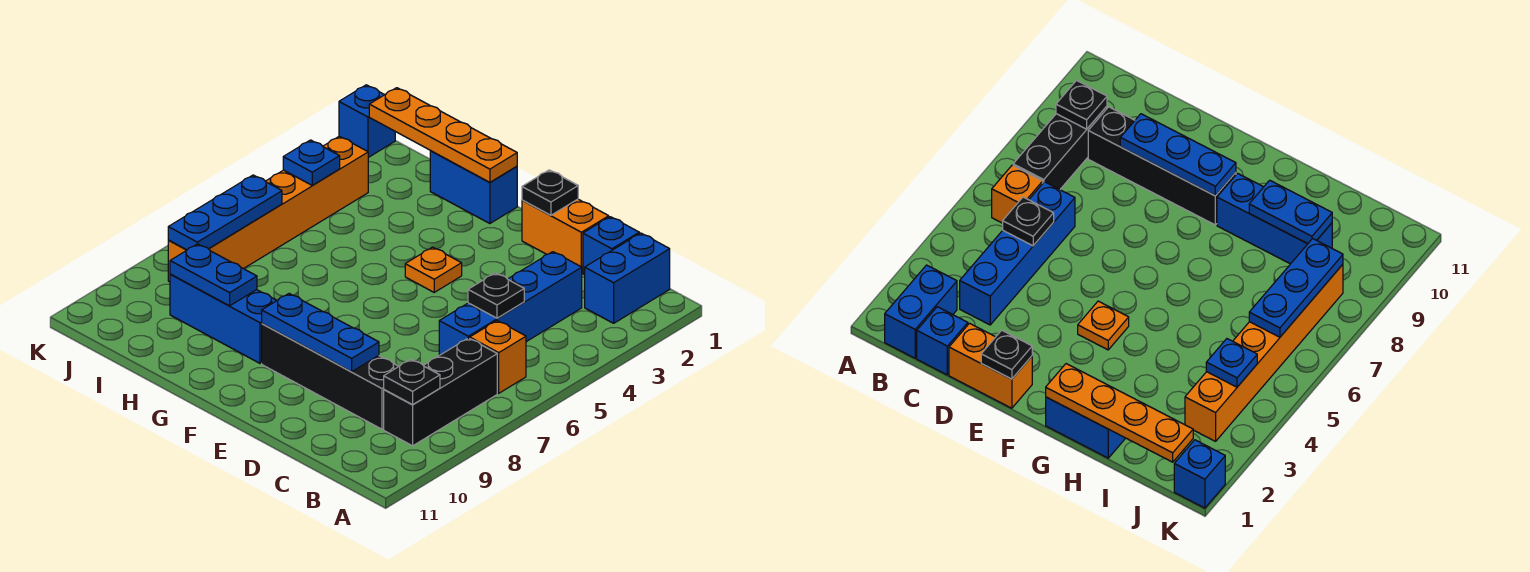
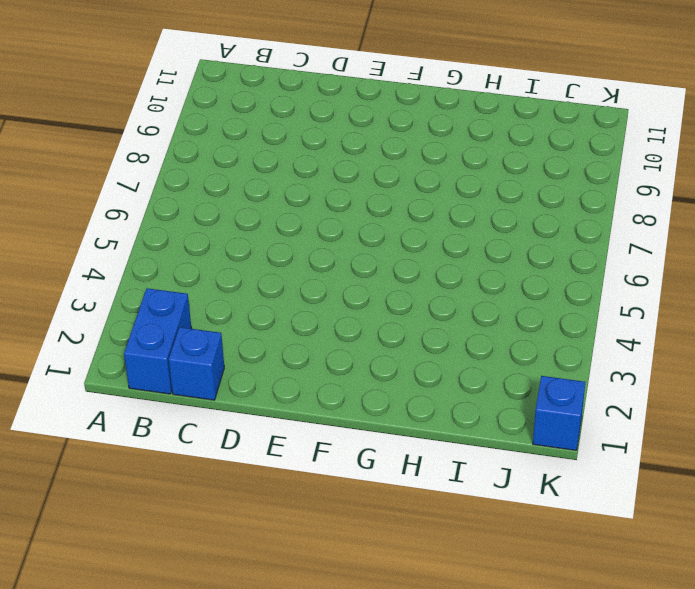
none -> orange 1x1 brick [470,321,526,393]
none -> black 1x3 brick [384,338,497,446]
none -> blue 1x4 brick [439,252,582,355]

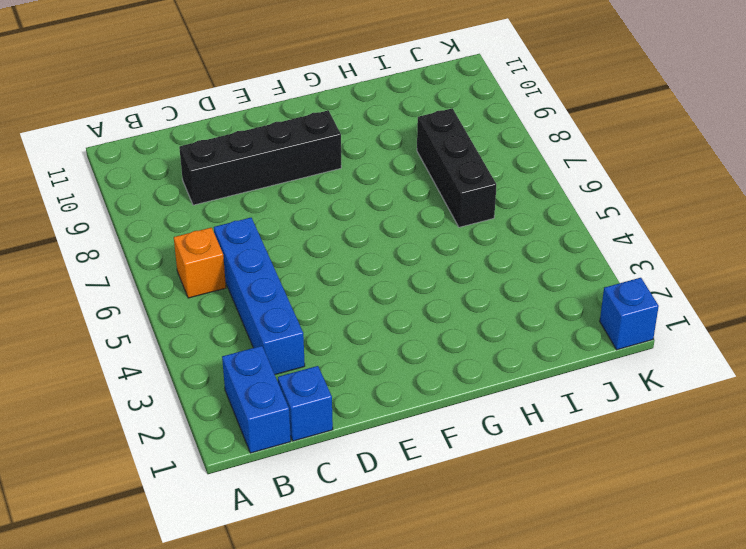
black 1x3 brick [417,108,496,227] -> black 1x3 brick moved to [384,338,497,446]
none -> orange 1x2 brick [522,199,609,272]
none -> orange 1x1 plate [405,247,462,292]
none -> blue 1x2 brick [430,151,517,224]

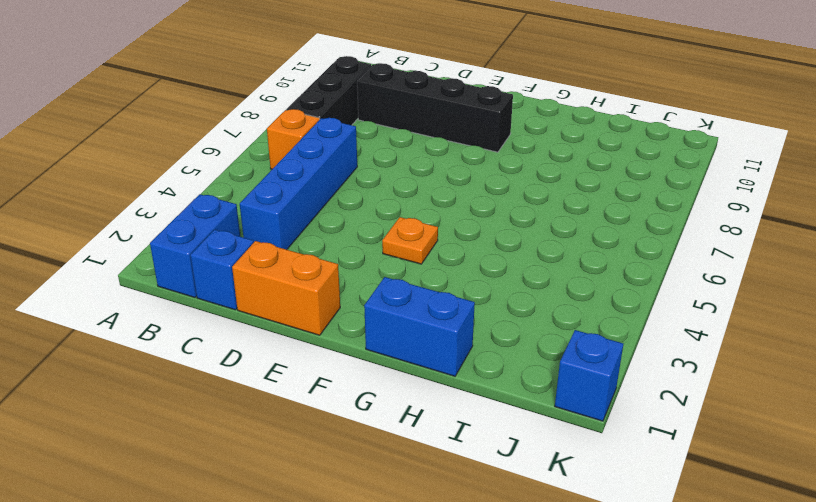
none -> blue 1x3 brick [170,274,277,363]
none -> orange 1x6 brick [168,136,368,282]
none -> black 1x1 plate [384,359,440,405]

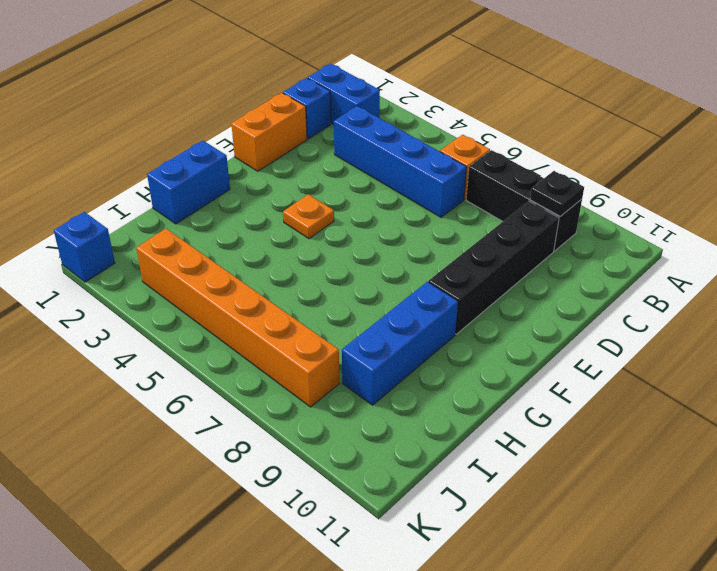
none -> black 1x1 plate [468,273,524,318]
none -> blue 1x3 plate [262,294,379,372]
none -> black 1x1 plate [522,170,578,215]

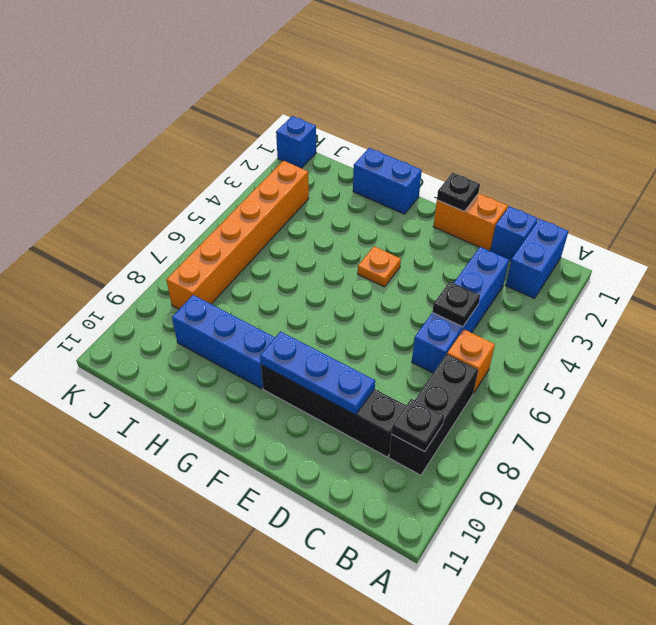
none -> orange 1x4 plate [369,88,517,182]
none -> blue 1x2 plate [170,244,257,306]
none -> blue 1x1 plate [283,140,340,185]

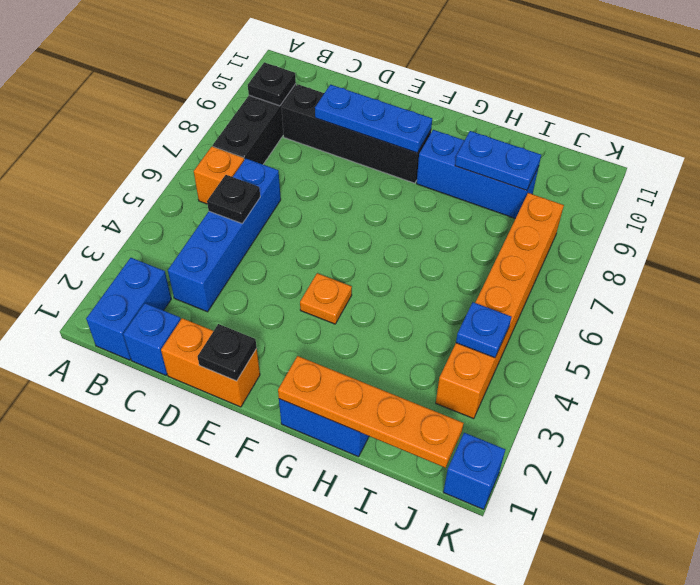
none -> blue 1x3 plate [168,175,282,250]

